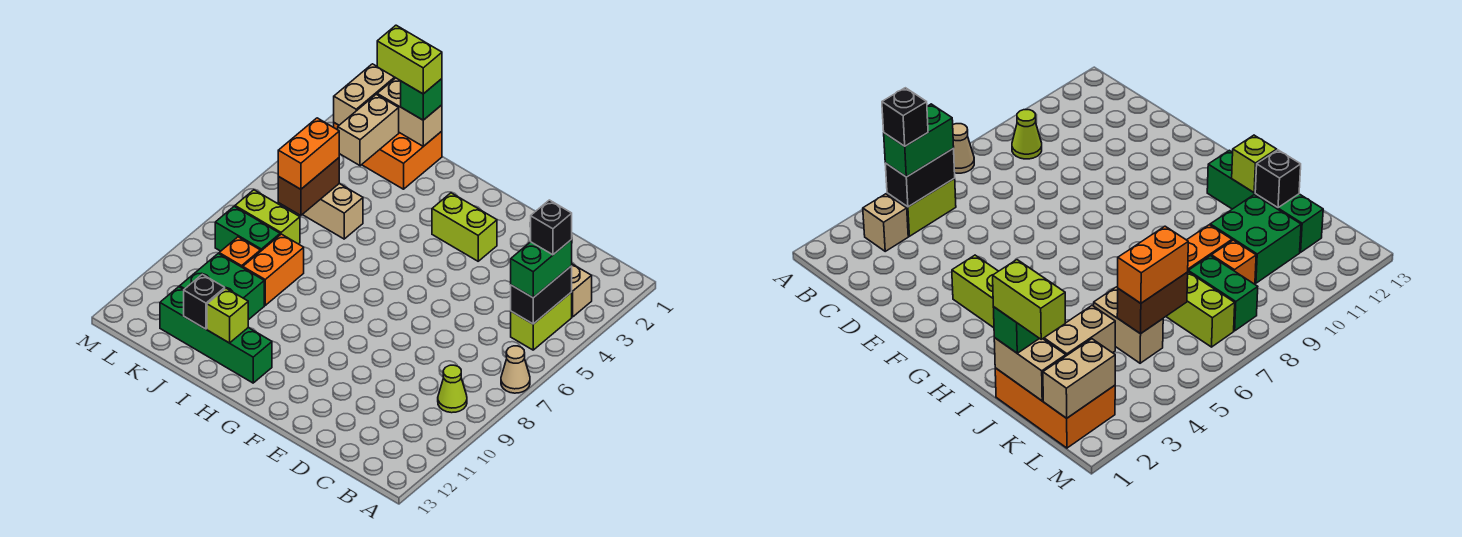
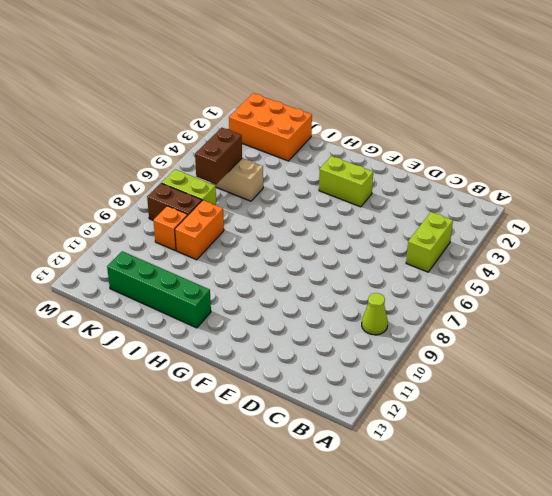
brown 1x2 brick [147,183,202,220] -> green 1x2 brick [215,207,280,252]
none -> tan 1x1 cone [501,346,530,393]
none -> tan 1x1 brick [572,264,592,317]
none -> green 2x2 brick [180,254,264,320]

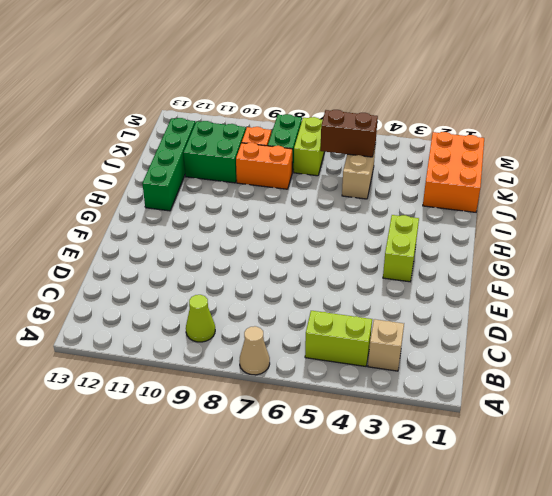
none -> black 1x2 brick [511,266,572,324]
none -> lime 1x1 brick [207,288,248,343]
none -> tan 1x2 brick [377,78,442,146]

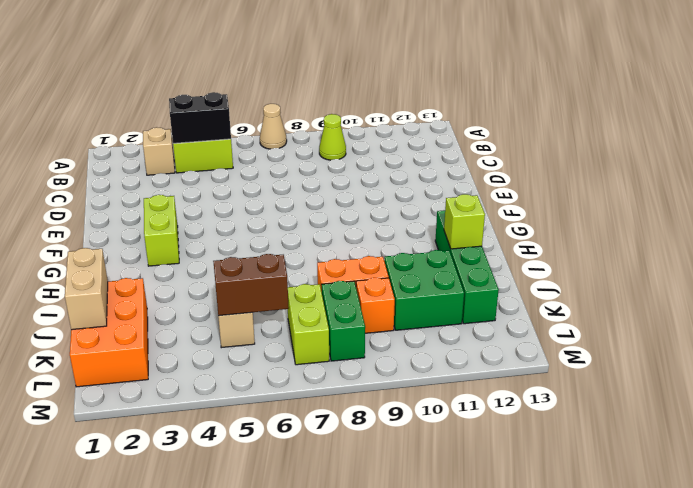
none -> black 1x1 brick [184,274,225,329]
none -> tan 1x2 brick [338,94,399,166]
none -> tan 1x2 brick [334,64,395,125]

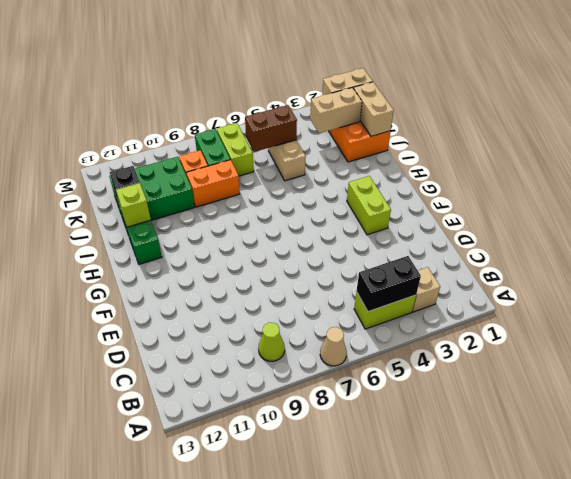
none -> green 1x2 brick [511,240,572,298]
none -> green 1x1 brick [401,79,442,120]
none -> orange 1x2 brick [278,118,339,189]

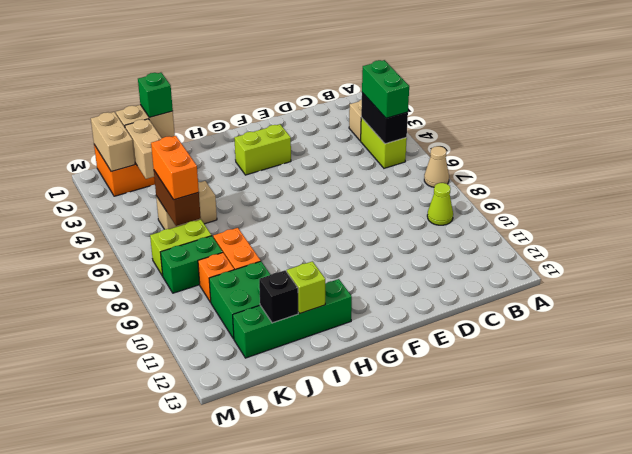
none -> black 1x1 brick [531,200,572,255]
none -> lime 1x2 brick [377,25,442,94]

